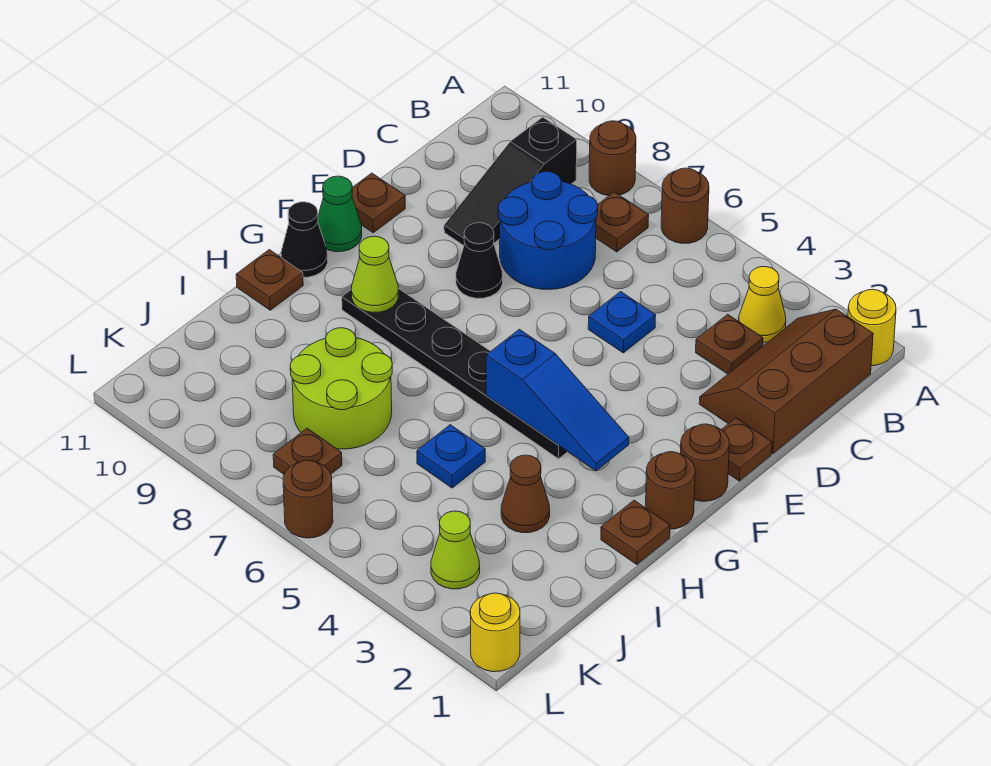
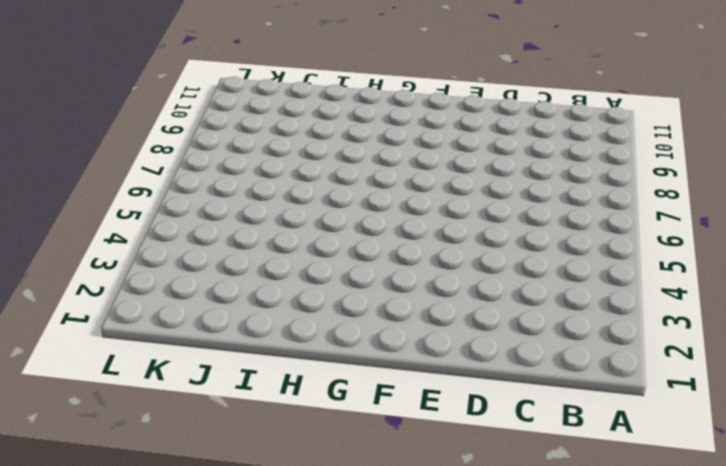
none -> yellow 1x1 round brick [848,289,896,366]
none -> brown 1x1 round brick [661,168,709,243]
none -> brown 1x1 round brick [589,121,636,196]

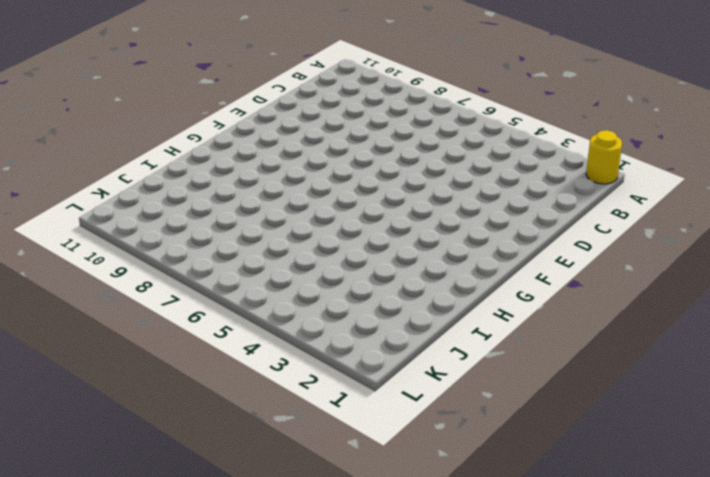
none -> brown 1x1 round brick [661,168,709,243]
none -> brown 1x1 round brick [589,121,636,196]
none -> brown 2x3 slope [699,309,873,454]

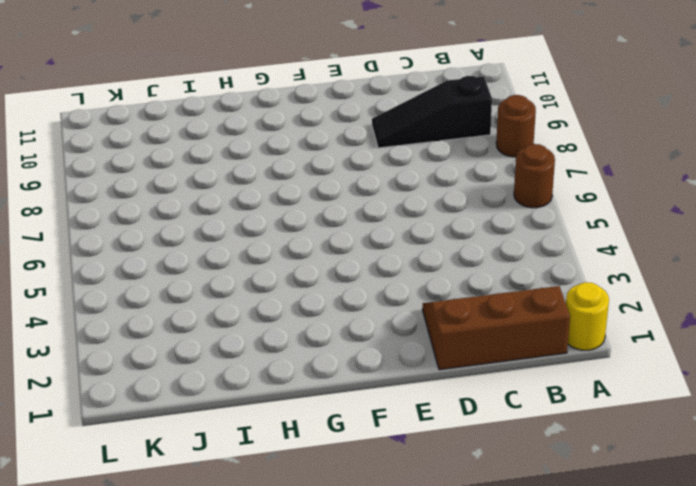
none -> yellow 1x1 cone [739,267,786,342]
none -> brown 1x1 plate [596,192,649,252]
none -> brown 1x1 plate [696,314,763,374]

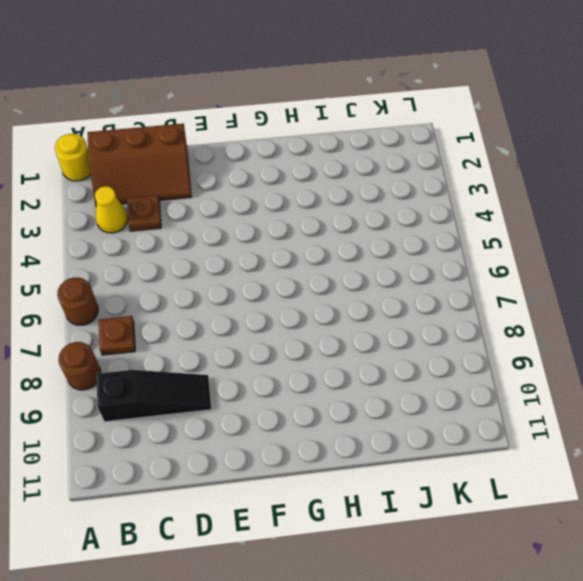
none -> blue 2x2 round brick [498,171,598,289]
none -> blue 1x1 plate [588,292,656,353]
none -> brown 1x1 plate [721,418,772,481]

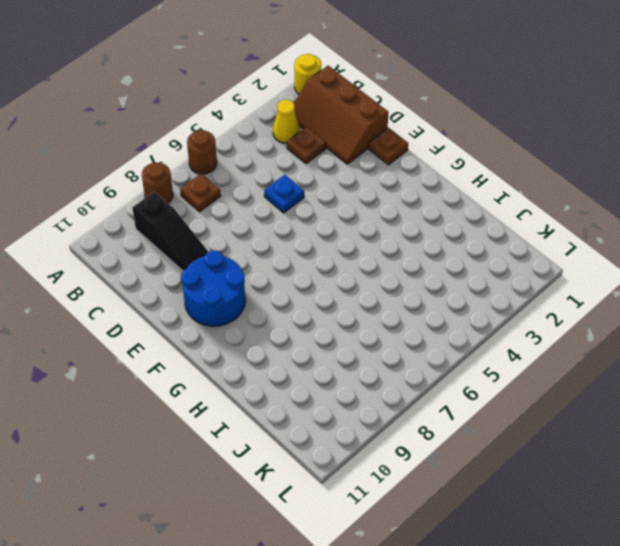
blue 2x2 round brick [181,250,245,326] -> blue 2x2 round brick moved to [498,171,598,289]
none -> black 1x1 cone [456,223,503,298]
none -> brown 1x1 plate [352,173,405,233]
none -> brown 1x1 round brick [680,424,729,501]

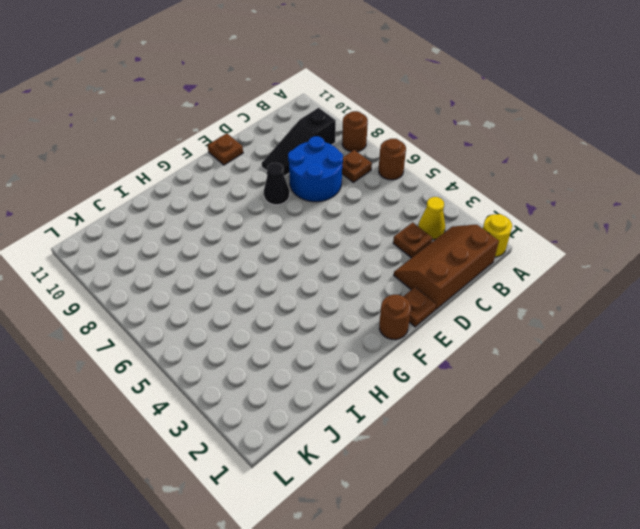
none -> blue 1x1 plate [588,292,656,353]
none -> green 1x1 cone [318,176,362,252]
none -> brown 1x1 round brick [646,452,695,529]

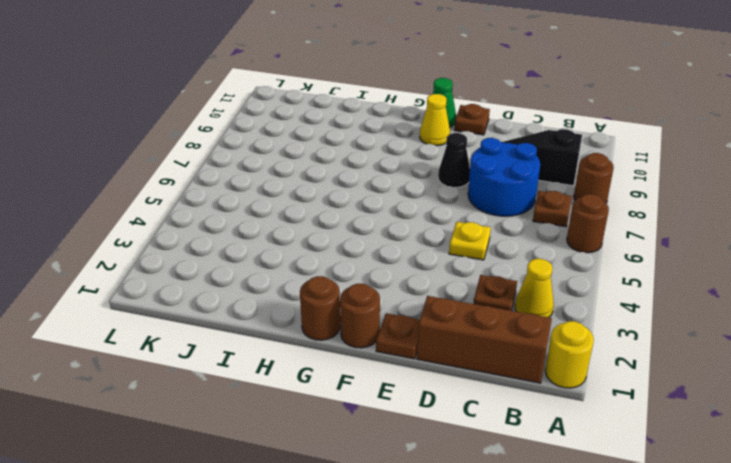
yellow 1x1 plate [449,222,491,260] -> blue 1x1 plate [588,292,656,353]
yellow 1x1 cone [420,94,450,146] -> none
none -> black 1x6 plate [342,288,568,459]
none -> black 1x1 cone [281,202,328,277]
none -> brown 1x1 plate [601,500,670,565]

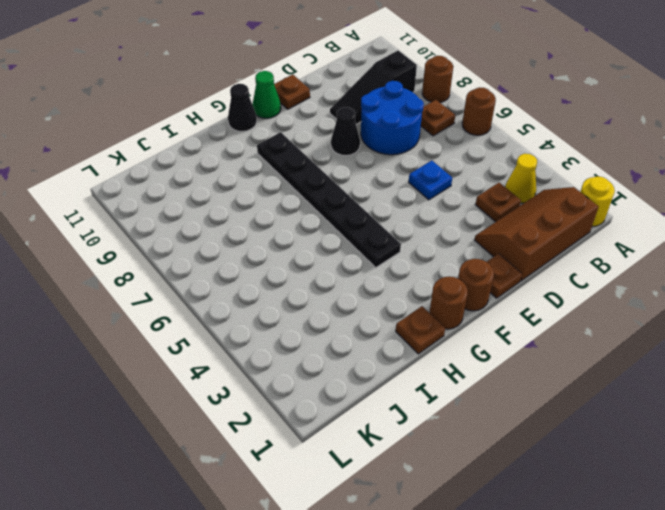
none -> brown 1x1 plate [236,250,303,310]
none -> brown 1x1 cone [501,455,550,533]
none -> blue 1x1 plate [417,425,485,488]

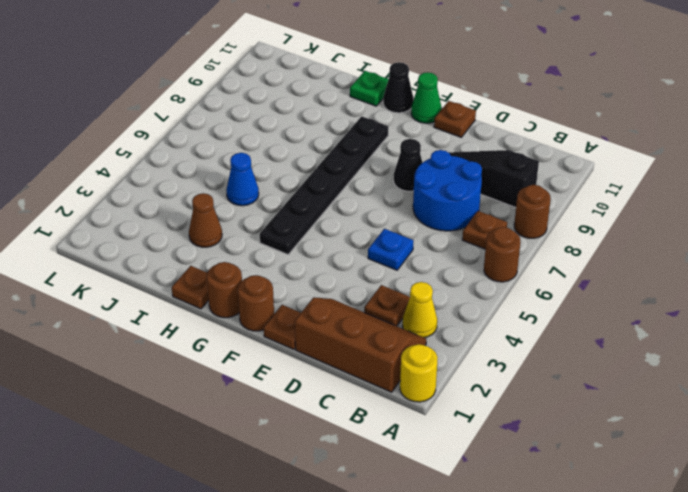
green 1x1 plate [350,71,389,106] -> brown 1x1 plate [236,250,303,310]
blue 1x1 cone [226,153,259,206] -> blue 1x1 plate [417,425,485,488]
none -> lime 2x2 round brick [290,328,392,449]
none -> lime 1x1 cone [431,511,480,589]
none -> brown 1x1 plate [273,428,342,474]

